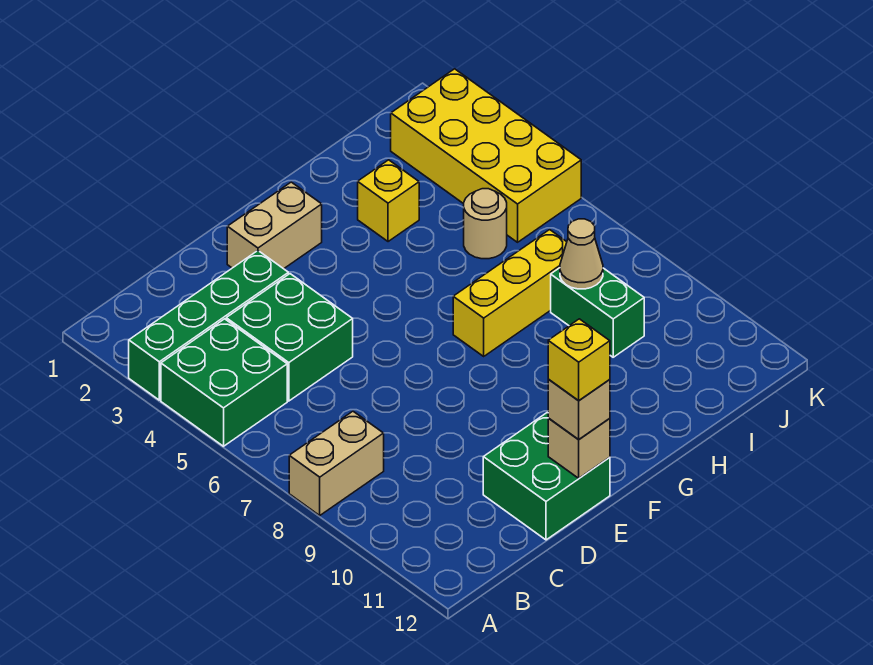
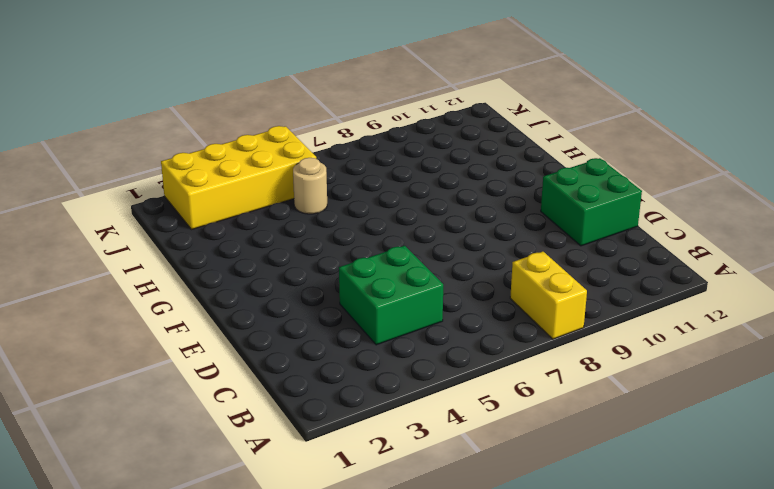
yellow 1x2 brick [510,252,587,339] -> tan 1x2 brick [289,411,384,515]
none -> green 1x4 brick [129,251,288,400]
none -> green 2x2 brick [161,319,287,446]
none -> tan 1x2 brick [227,182,322,269]

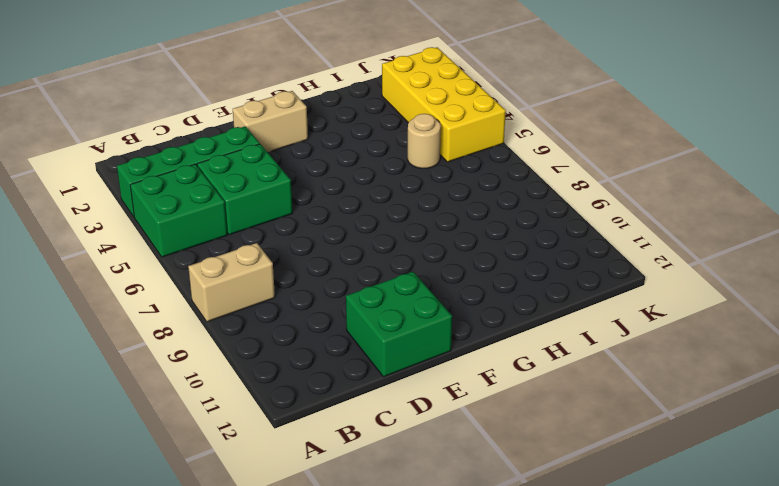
none -> yellow 1x3 brick [453,230,567,356]
none -> yellow 1x1 brick [358,160,419,242]
none -> green 1x2 brick [551,268,644,357]

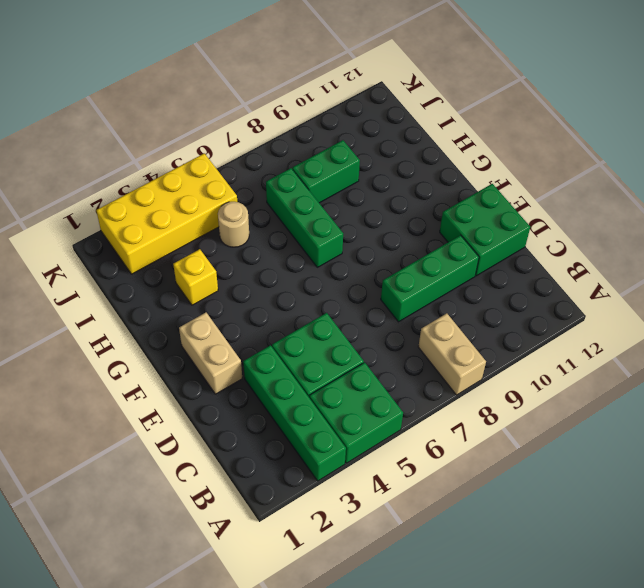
green 1x3 brick [381,235,479,322] -> none
green 1x3 brick [266,168,343,267] -> yellow 1x3 brick [453,230,567,356]
none -> tan 1x1 brick [548,418,610,478]
none -> tan 1x1 cone [560,219,603,289]
none -> tan 1x1 brick [548,379,610,440]

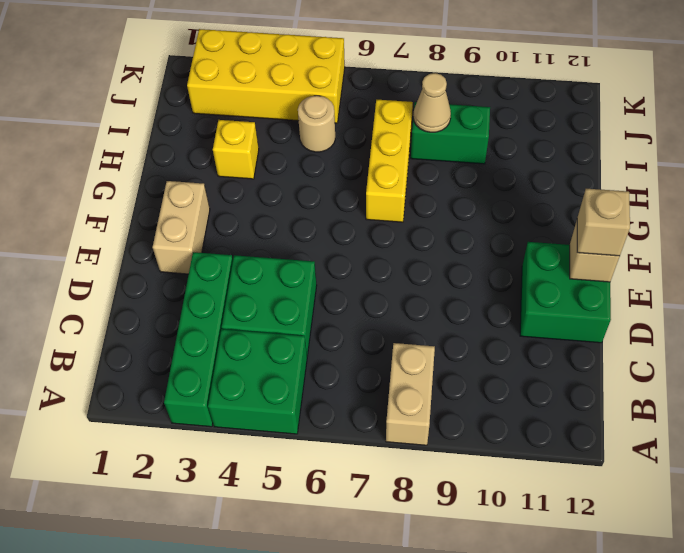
none -> yellow 1x1 brick [548,319,610,401]

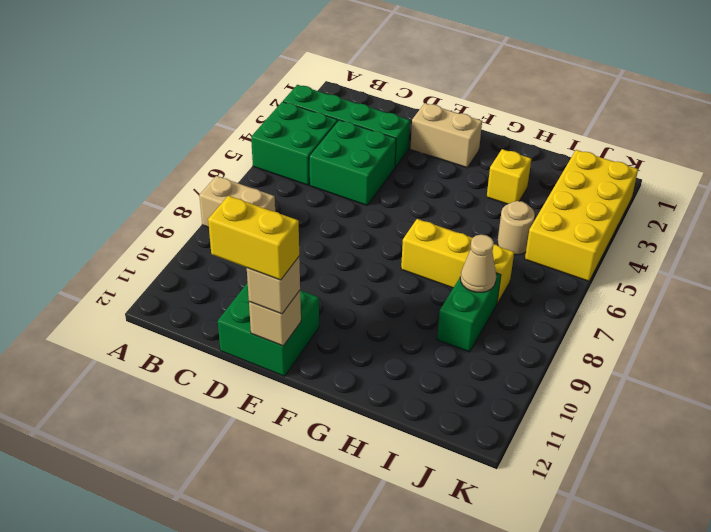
yellow 1x2 brick [208,196,299,280] -> yellow 1x1 brick [548,319,610,401]

